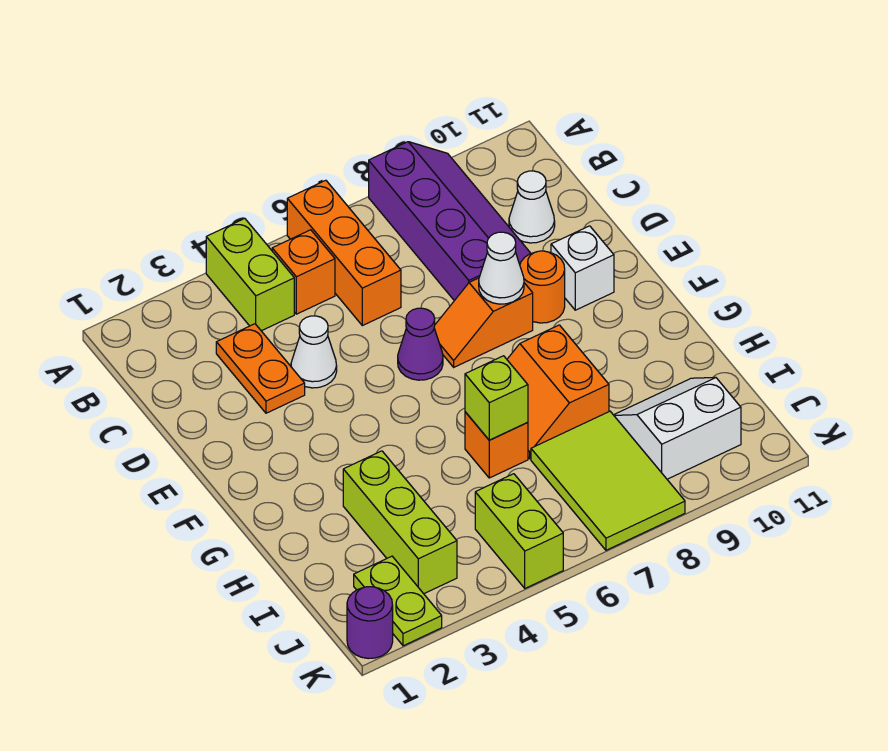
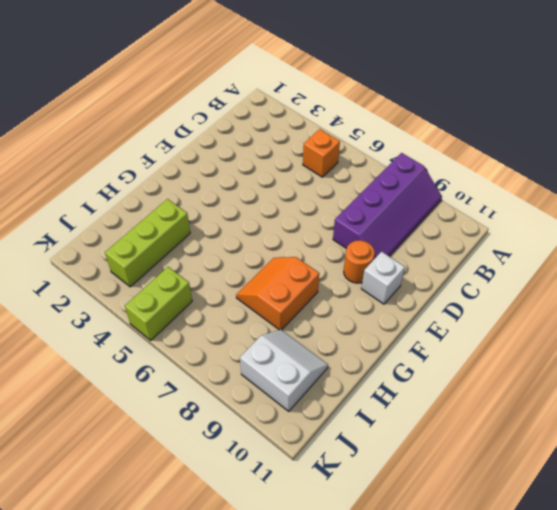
none -> lime 1x2 brick [206,218,294,331]
none -> orange 1x3 brick [287,180,401,326]
none -> orange 1x2 plate [216,324,305,413]

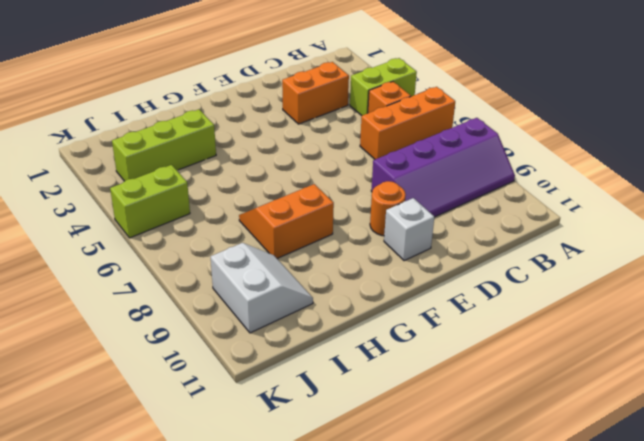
orange 1x2 brick [282,62,349,124] -> orange 1x2 plate [216,324,305,413]
none -> white 1x1 cone [509,171,555,243]
none -> white 1x1 cone [291,316,337,388]
none -> purple 1x1 cone [398,308,443,380]

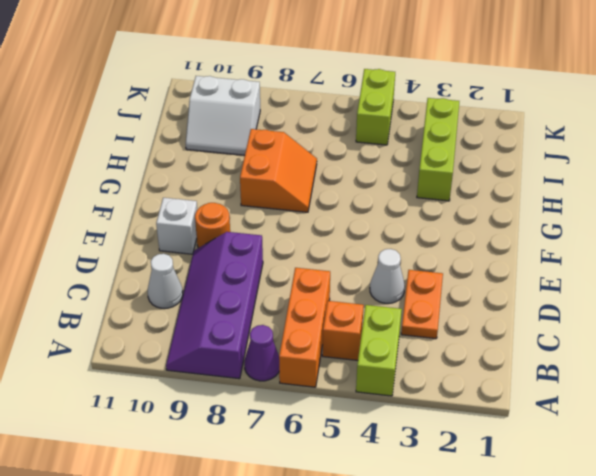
purple 1x1 cone [244,325,279,381] -> purple 1x1 cone moved to [398,308,443,380]
none -> orange 1x2 slope [434,278,533,367]
none -> orange 1x1 brick [465,412,528,478]
none -> lime 2x3 tile [531,411,685,550]

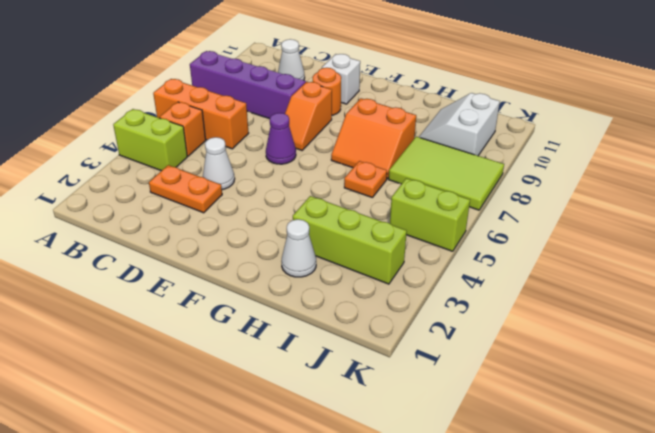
white 1x1 cone [281,219,316,277] -> white 1x1 cone moved to [479,232,524,304]
orange 1x1 plate [344,161,387,198] -> orange 1x1 brick [465,412,528,478]
none -> lime 1x2 plate [354,556,442,646]
none -> purple 1x1 round brick [347,587,393,659]
none -> lime 1x1 brick [465,356,528,440]

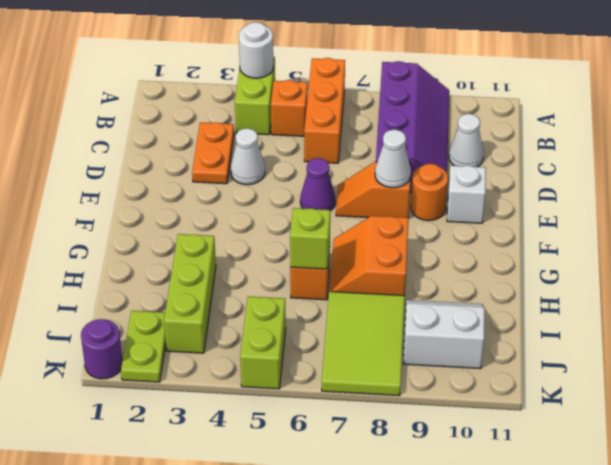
white 1x1 round brick [239,22,273,78] -> none

